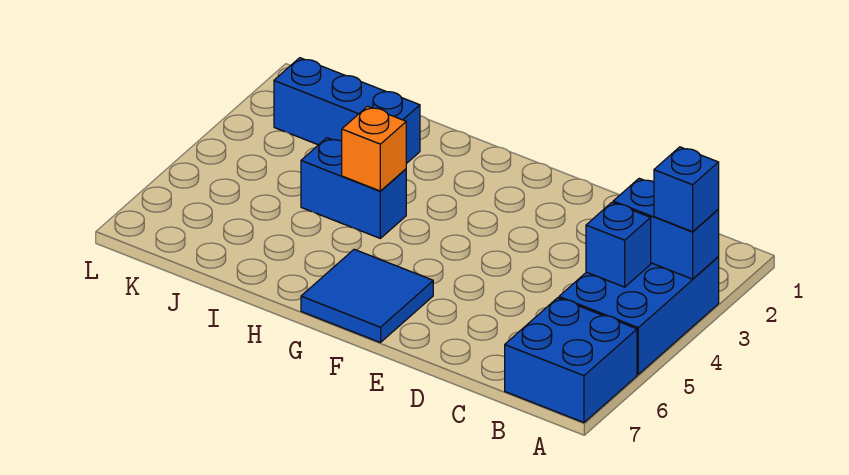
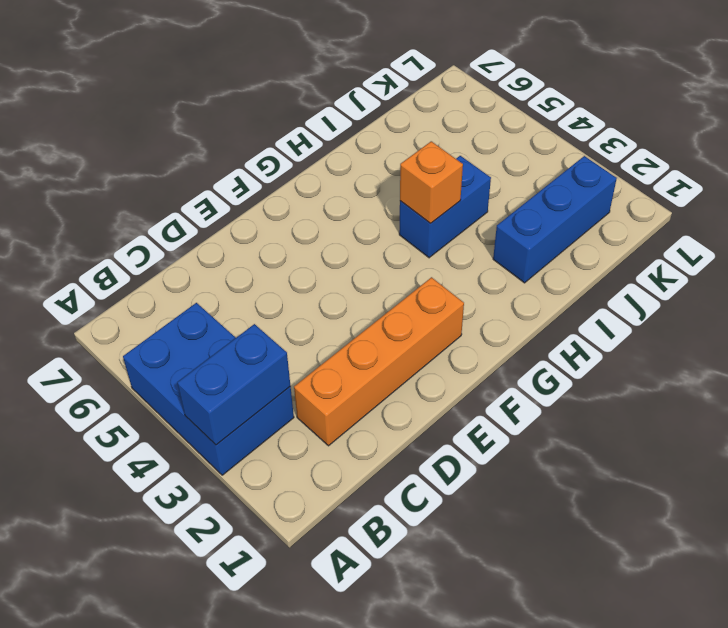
orange 1x4 brick [294,277,464,446] -> none
none -> blue 2x2 brick [505,298,637,422]
none -> blue 2x2 tile [301,249,433,343]

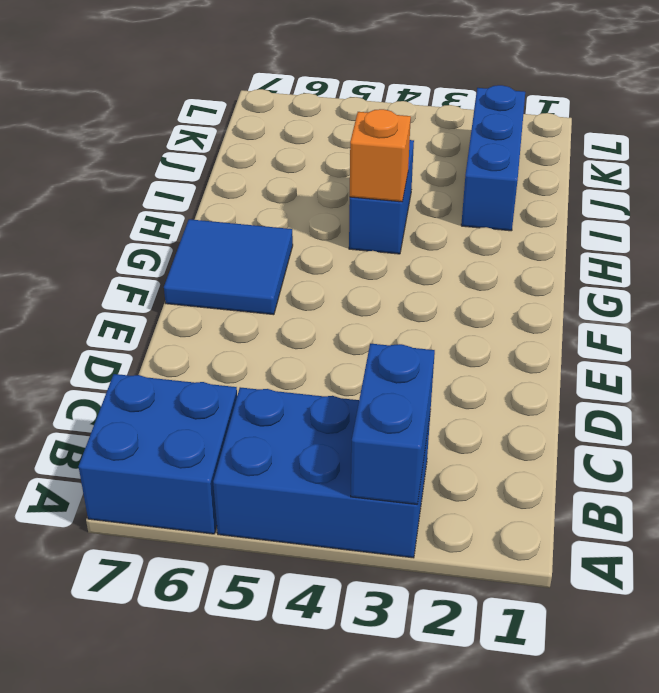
none -> blue 1x1 brick [586,202,651,287]
none -> blue 1x1 brick [654,147,719,232]

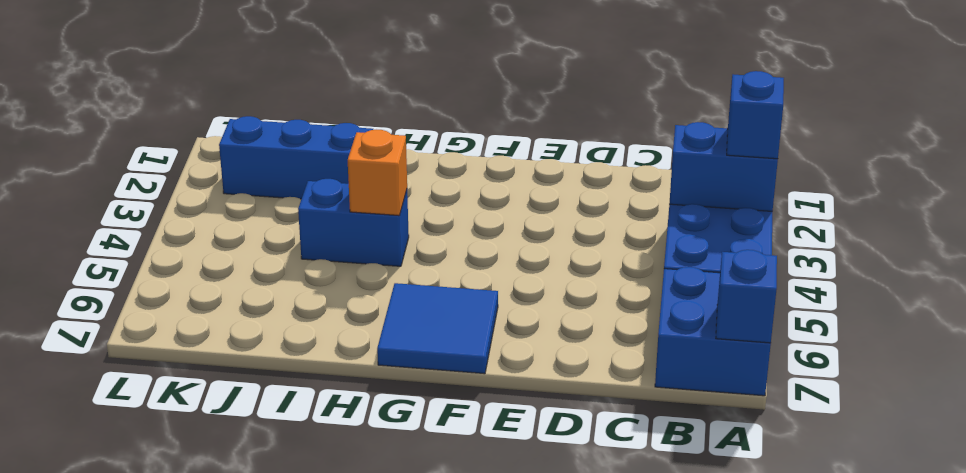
blue 1x1 brick [716,250,777,343] -> blue 1x1 brick moved to [586,202,651,287]

